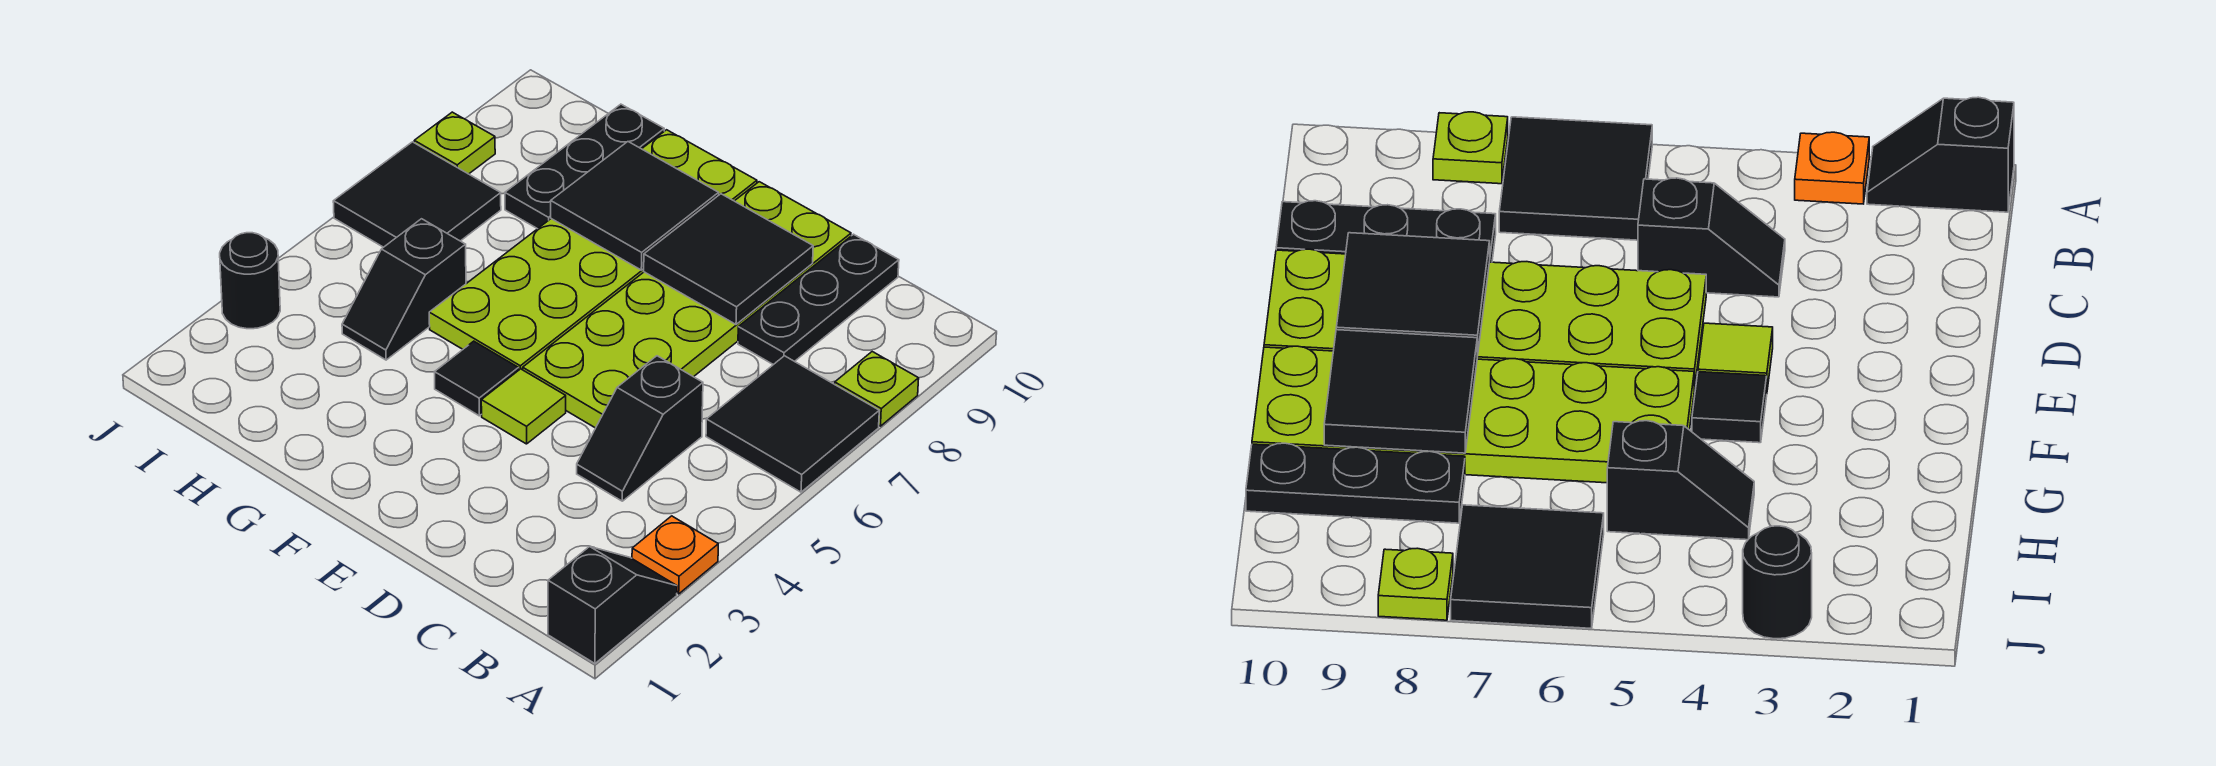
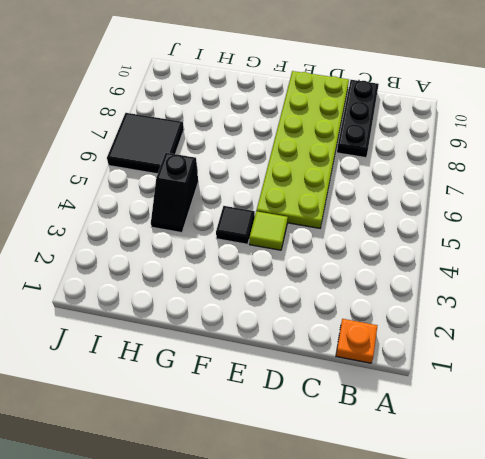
orange 1x1 plate [336,319,377,363] -> orange 1x1 plate moved to [632,516,718,594]
none -> black 1x2 slope [548,546,677,663]
none -> black 2x2 tile [706,356,879,492]
none -> lime 1x1 plate [835,352,919,426]

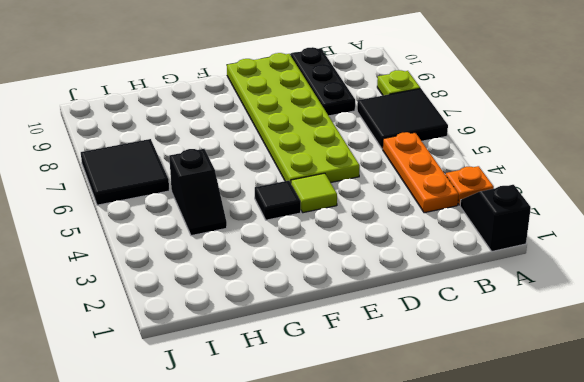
orange 1x3 plate [383,132,459,213] -> none
none -> black 1x2 slope [577,356,703,501]
none -> lime 2x6 plate [429,130,757,370]
none -> black 1x3 plate [505,104,664,229]

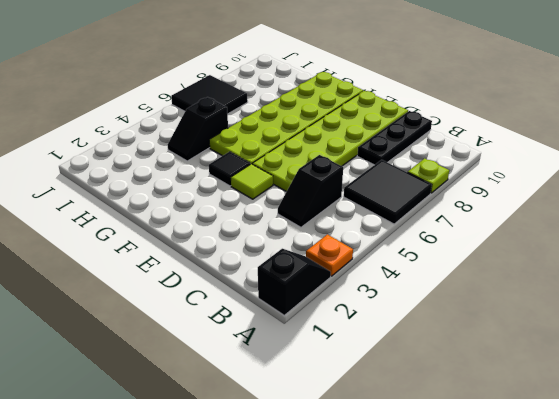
none -> black 1x3 plate [505,104,664,229]
none -> black 1x1 round brick [220,233,280,329]
none -> lime 1x1 plate [414,112,495,174]

